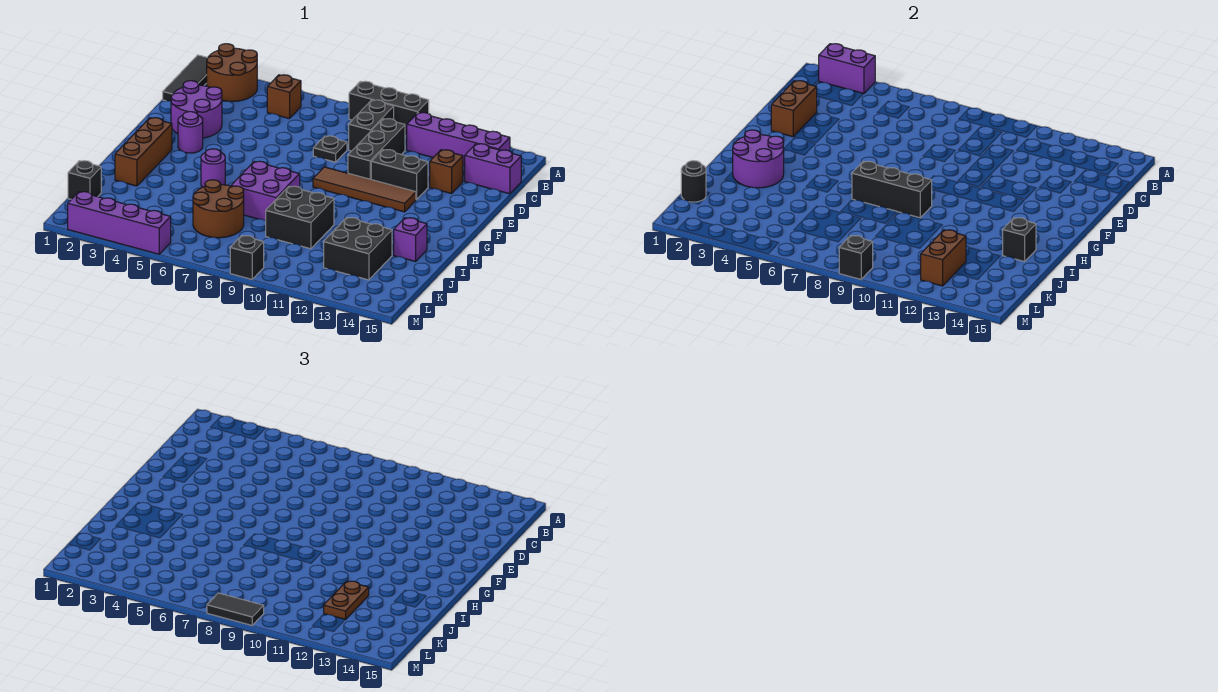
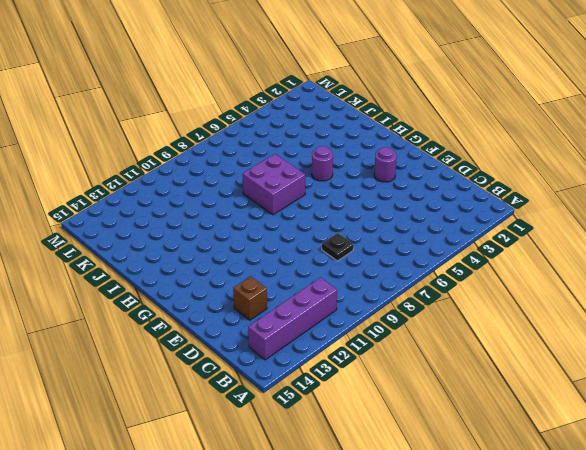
none -> black 1x3 tile [163,55,207,101]
none -> brown 2x2 round brick [207,44,257,101]
none -> black 1x3 brick [349,81,429,134]
none -> brown 1x1 brick [267,75,301,119]

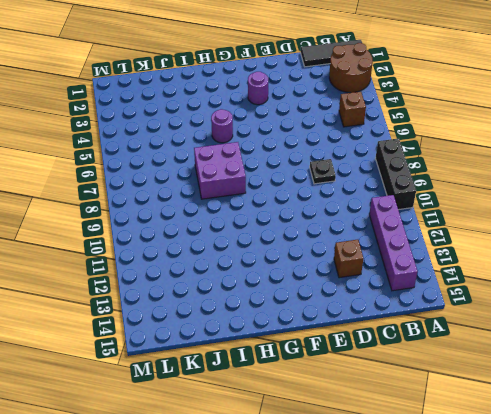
none -> black 1x2 brick [349,100,394,151]
none -> black 1x3 brick [348,119,405,179]
none -> purple 1x2 brick [465,144,521,194]
none -> purple 2x2 round brick [171,81,222,138]

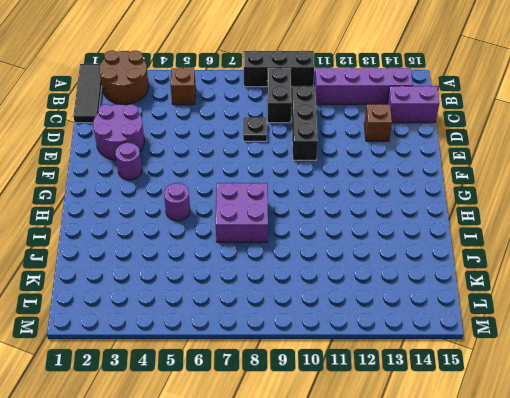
none -> black 1x2 brick [371,150,428,200]
none -> brown 1x4 tile [313,167,416,212]
none -> brown 1x3 brick [115,118,172,186]
none -> black 2x2 brick [266,186,334,249]

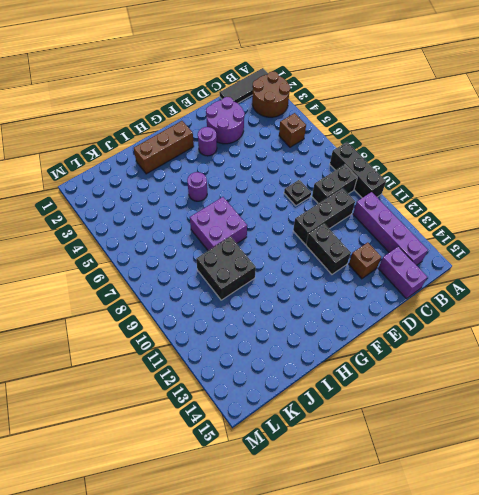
none -> brown 1x4 tile [313,167,416,212]
none -> purple 1x1 brick [394,218,427,262]
none -> brown 2x2 round brick [193,180,244,238]
none -> black 2x2 brick [324,218,392,280]

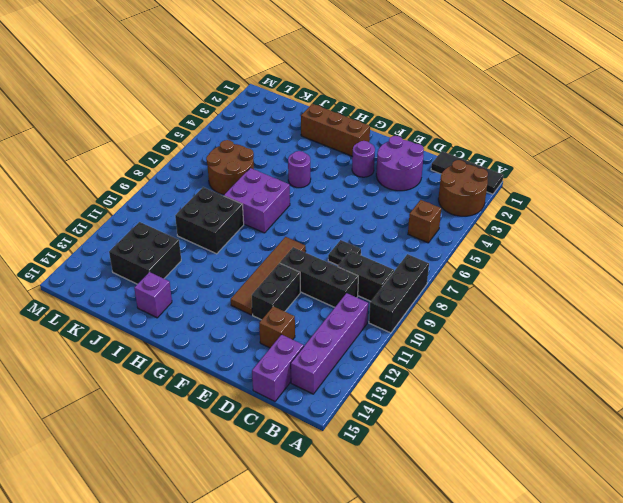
none -> black 1x1 brick [68,161,101,199]
none -> purple 1x4 brick [68,192,171,254]
none -> black 1x1 brick [230,236,264,279]
none -> purple 1x2 brick [819,44,875,94]

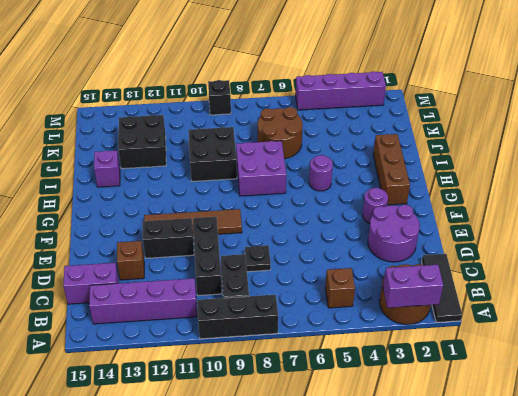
none -> black 1x1 brick [68,161,101,199]
none -> brown 1x2 brick [771,81,817,137]
none -> purple 2x2 round brick [733,130,784,188]
none -> black 1x3 brick [852,161,932,218]

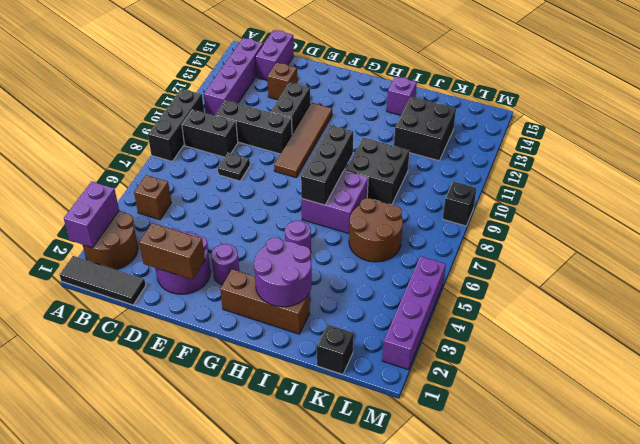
none -> black 1x1 brick [1003,218,1036,262]
none -> black 1x1 round brick [681,161,706,202]
none -> brown 1x2 brick [921,230,966,286]
none -> black 1x1 brick [839,236,873,279]

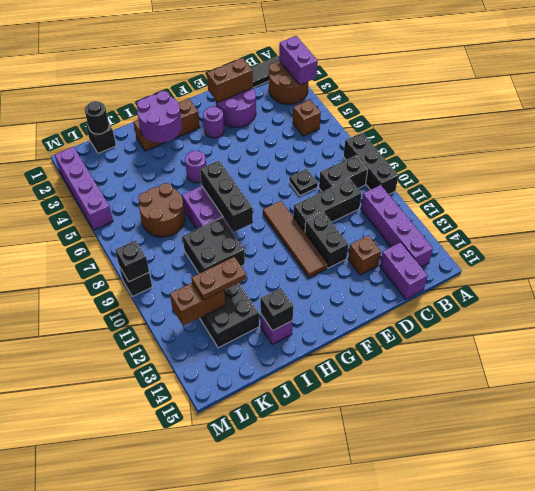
none -> black 1x2 tile [207,593,264,625]

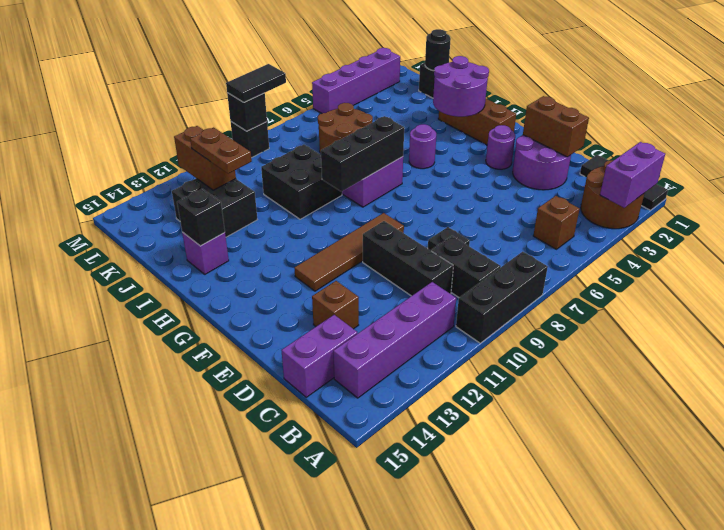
none -> black 1x2 brick [371,150,428,200]

